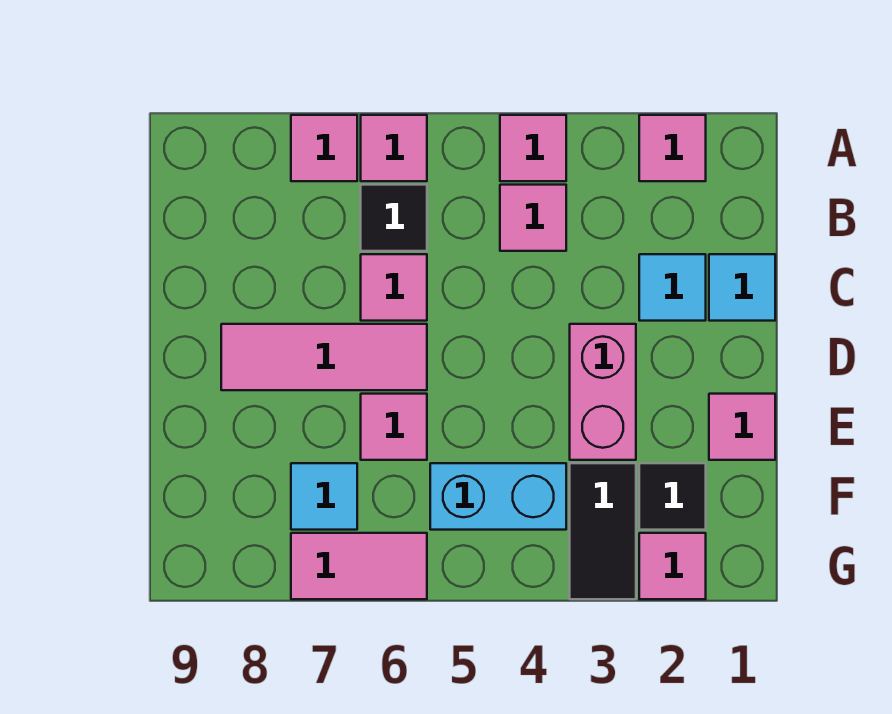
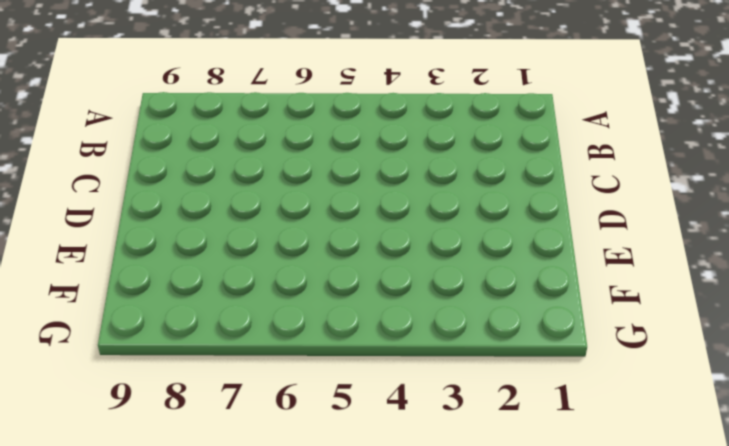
none -> pink 1x1 tile [639,115,706,181]
none -> pink 1x1 tile [500,115,566,181]
none -> pink 1x1 tile [361,115,427,181]

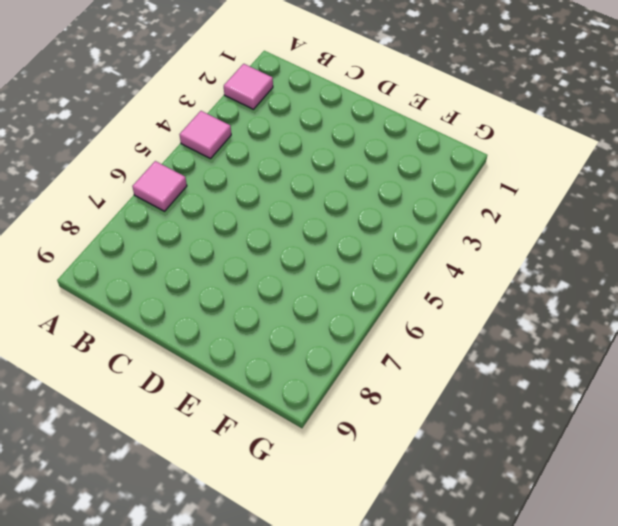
none -> pink 1x1 tile [291,115,357,181]
none -> pink 1x1 tile [500,185,566,251]
none -> black 1x1 tile [361,185,427,251]

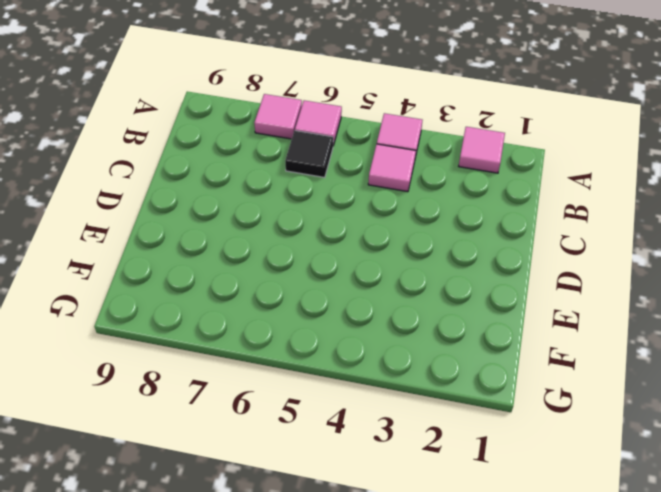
none -> cyan 1x1 tile [709,254,775,321]
none -> cyan 1x1 tile [639,254,706,321]
none -> pink 1x1 tile [361,254,427,321]

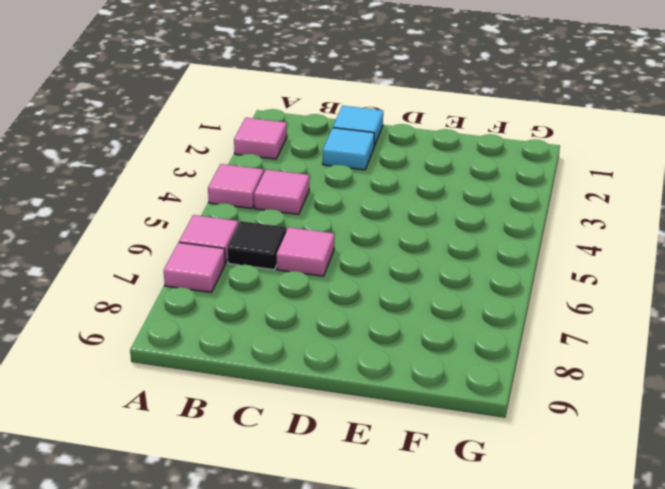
none -> pink 1x2 brick [570,324,636,460]
none -> pink 1x3 tile [221,324,427,390]
none -> pink 1x1 tile [709,394,775,460]

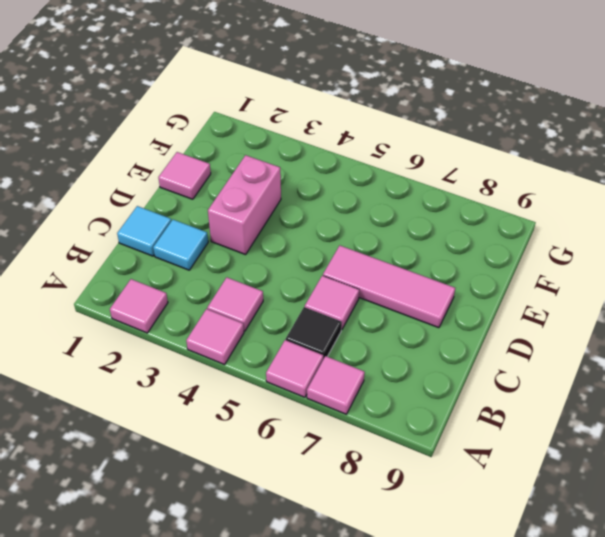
none -> pink 1x1 tile [361,394,427,460]
none -> black 1x1 tile [639,463,706,530]
none -> black 1x2 tile [570,463,636,599]

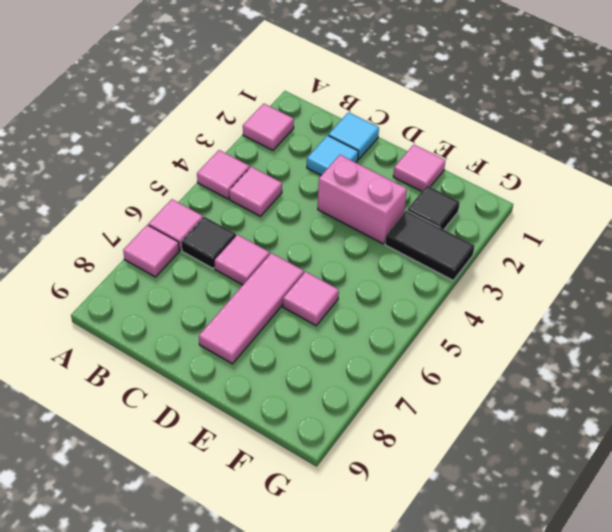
none -> cyan 1x2 brick [430,463,566,530]
none -> cyan 1x1 tile [291,463,357,530]
none -> pink 1x1 tile [639,533,706,599]

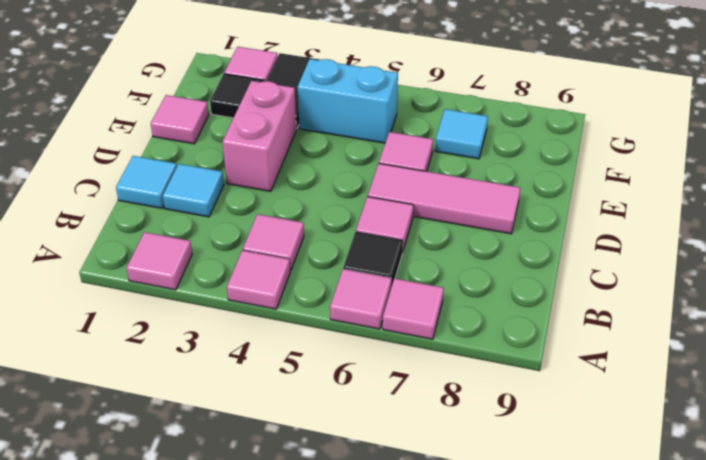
none -> pink 1x2 tile [291,533,427,599]

